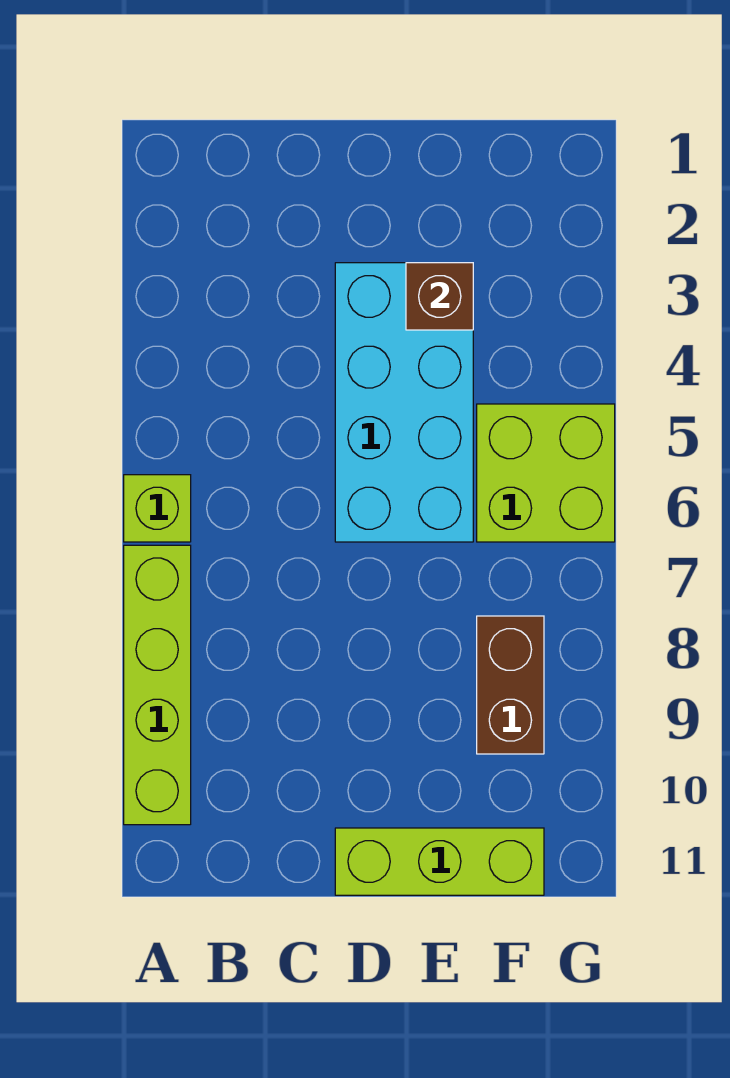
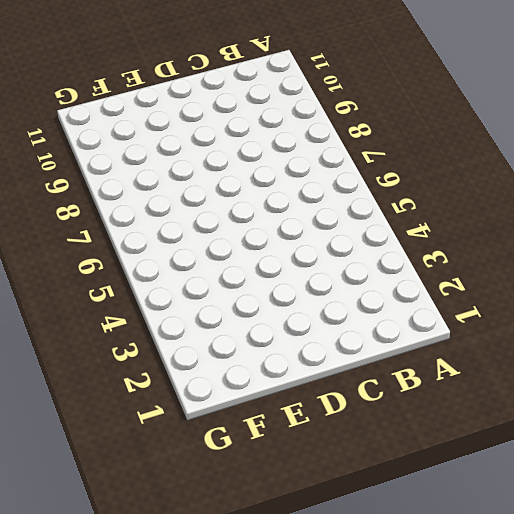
none -> lime 1x1 brick [124,475,191,542]
none -> lime 1x4 brick [124,545,191,825]

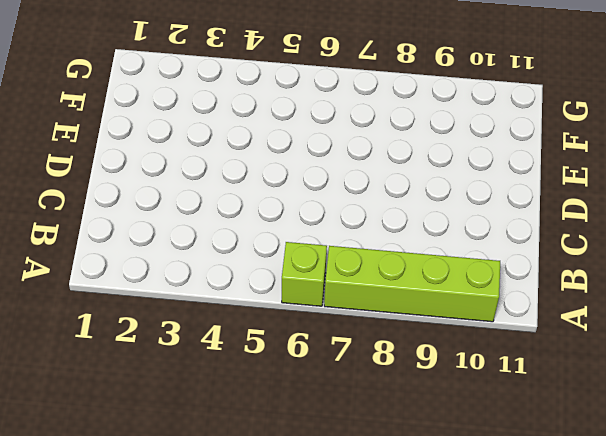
none -> cyan 2x4 brick [335,263,473,542]
none -> lime 1x3 brick [335,828,544,895]

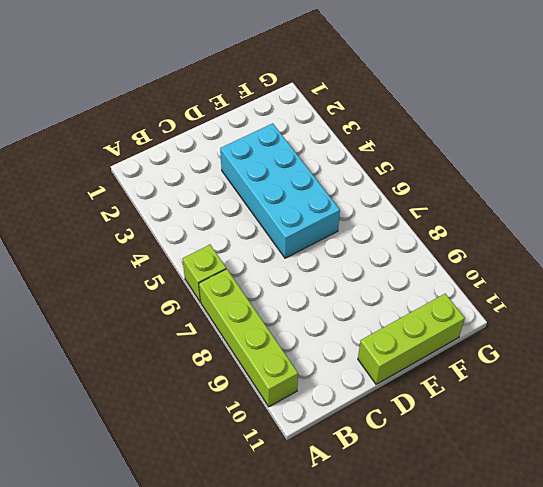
none -> lime 2x2 brick [477,404,615,542]
none -> brown 1x2 brick [477,616,544,754]

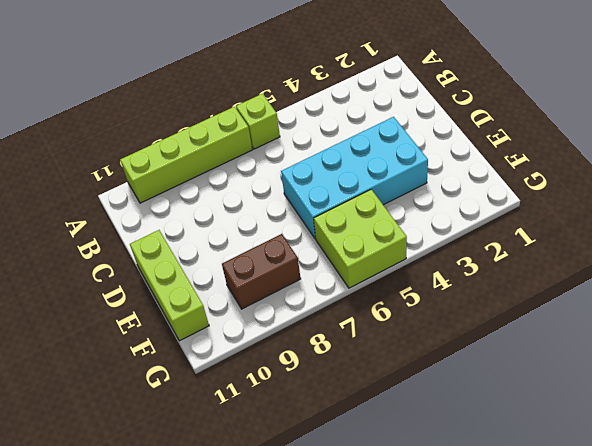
none -> brown 1x1 brick [406,263,473,330]

